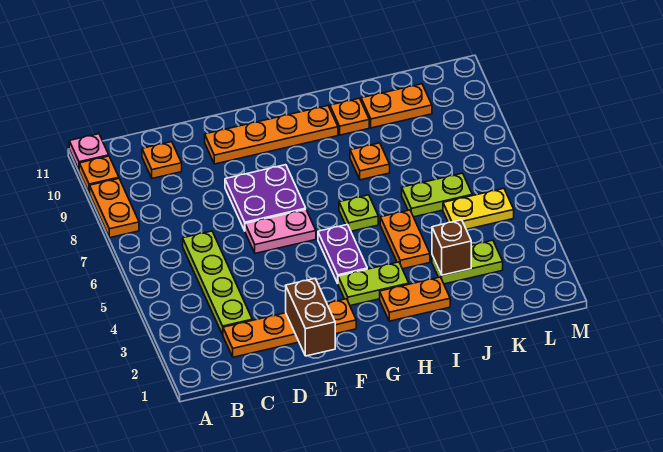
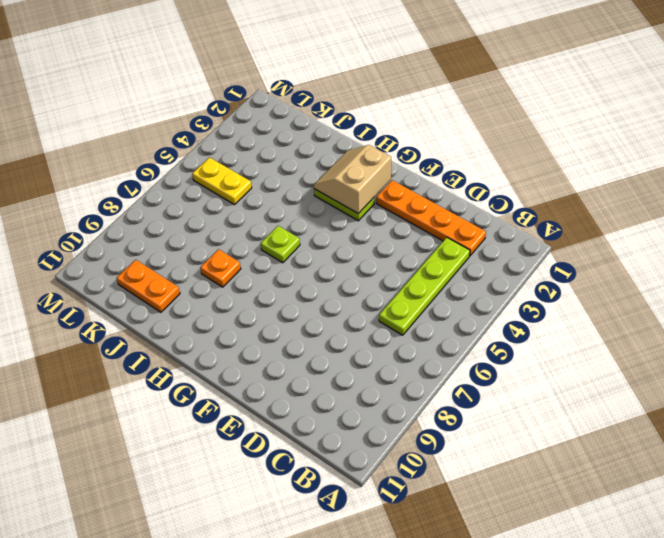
tan 2x2 slope [314,145,391,214] -> none
none -> orange 1x2 plate [90,179,139,238]
none -> orange 1x1 plate [79,156,119,193]
none -> pink 1x1 plate [69,134,109,170]

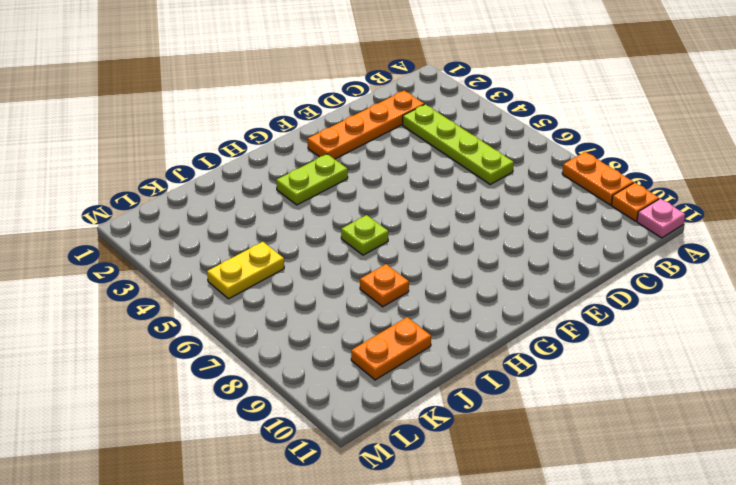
none -> orange 1x1 plate [142,142,182,178]
none -> pink 1x2 plate [245,209,316,253]
none -> purple 2x2 plate [225,165,306,231]

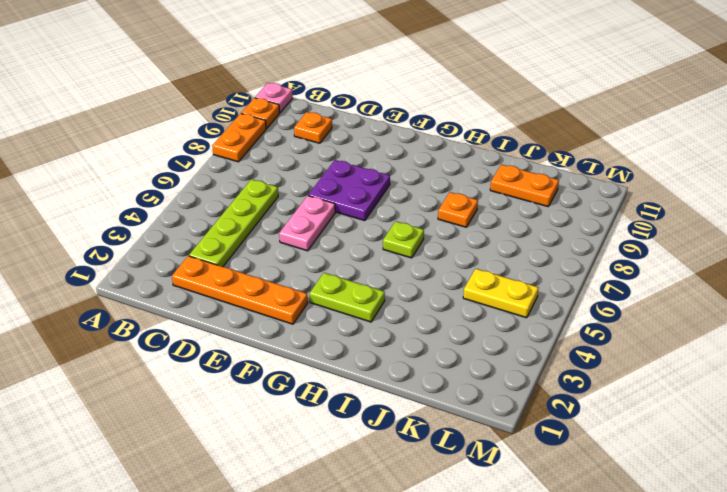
pink 1x2 plate [279,196,335,251] -> pink 1x2 plate turned to [245,209,316,253]
none -> orange 1x4 plate [205,106,338,164]
none -> purple 1x2 plate [318,225,367,283]
none -> orange 1x2 plate [380,277,450,321]

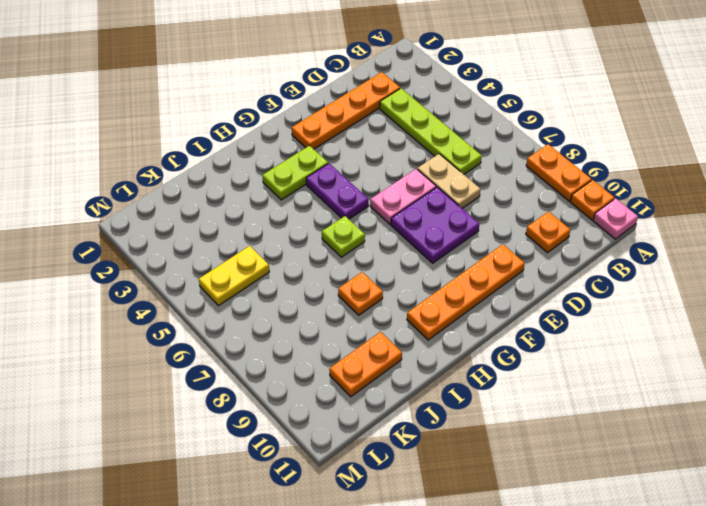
tan 1x2 plate [417,154,481,208] -> none
none -> orange 1x2 plate [380,277,450,321]
none -> orange 1x2 plate [380,210,430,269]
none -> orange 1x1 plate [330,98,369,135]

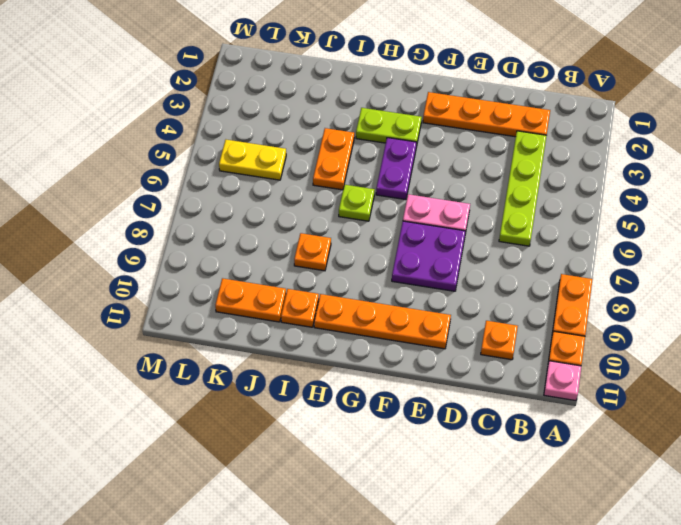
none -> orange 1x2 plate [380,277,450,321]
none -> lime 1x2 plate [432,240,503,284]
none -> lime 1x2 plate [402,173,472,217]

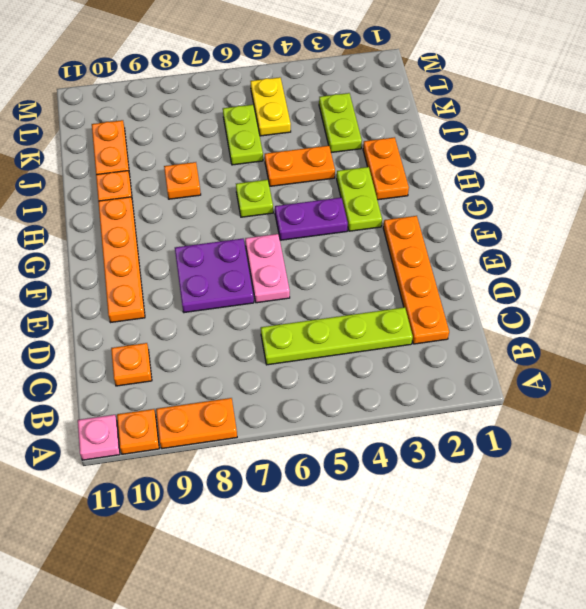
none -> brown 1x2 brick [286,279,335,356]
none -> brown 1x1 brick [432,220,471,275]

